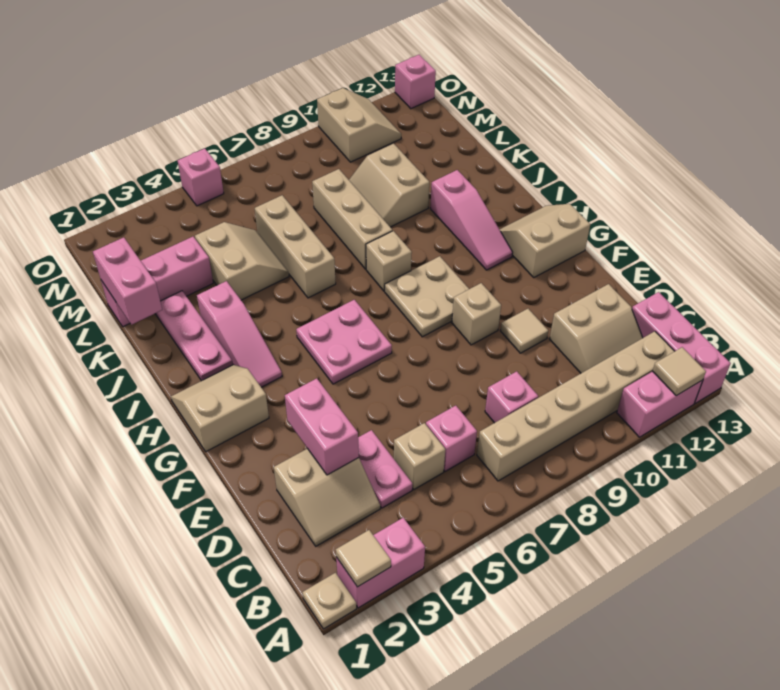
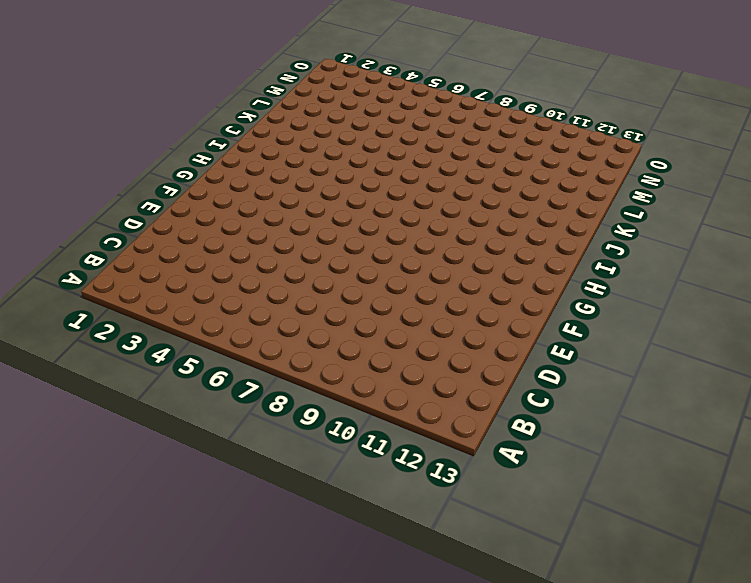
none -> tan 1x1 plate [302,573,356,629]
none -> pink 1x2 brick [336,518,425,608]
none -> pink 1x2 brick [617,371,703,437]
none -> pink 1x3 brick [632,292,731,403]

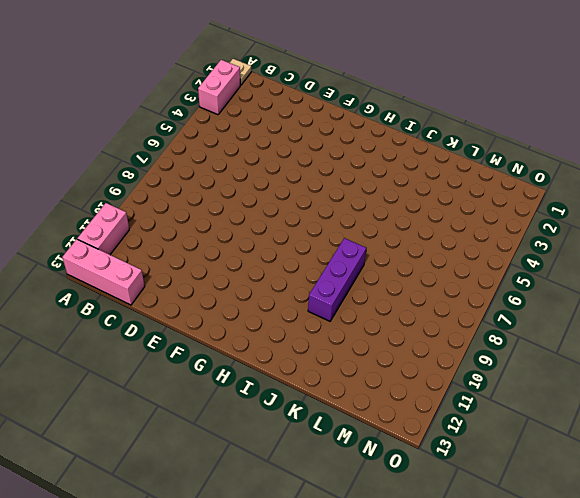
purple 1x3 brick [308,238,366,321] -> tan 1x3 brick [312,169,392,269]
none -> tan 1x6 brick [477,331,675,481]
none -> tan 2x2 slope [274,448,380,546]
none -> pink 1x2 plate [358,430,412,508]
none -> tan 1x1 brick [394,423,445,489]

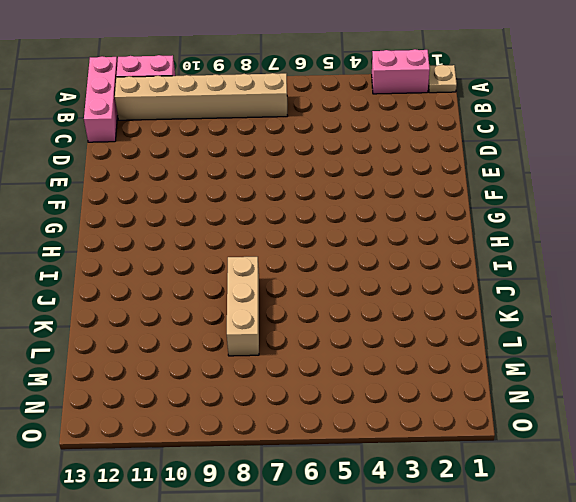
none -> tan 2x2 slope [274,448,380,546]
none -> pink 1x2 plate [358,430,412,508]
none -> tan 1x1 brick [394,423,445,489]
none -> pink 1x1 brick [426,406,477,471]

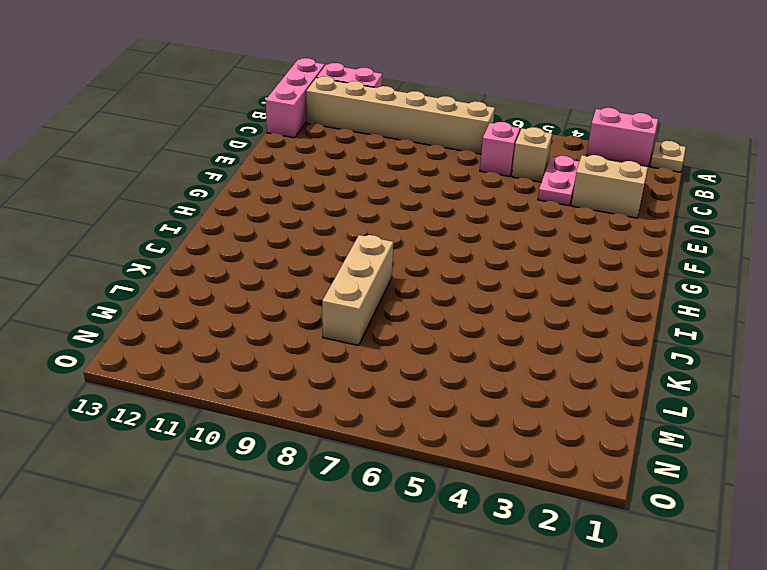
none -> pink 1x1 brick [485,371,538,423]
none -> tan 2x2 slope [549,284,643,373]
none -> tan 1x1 tile [500,309,548,353]
none -> tan 1x1 brick [452,283,501,345]

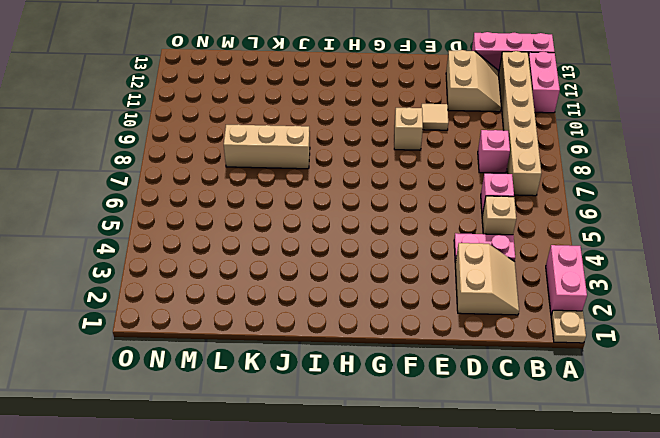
none -> tan 2x2 slope [171,365,269,452]
none -> pink 2x2 plate [296,300,392,384]
none -> tan 2x2 plate [385,256,469,337]
none -> tan 2x2 slope [500,204,590,277]

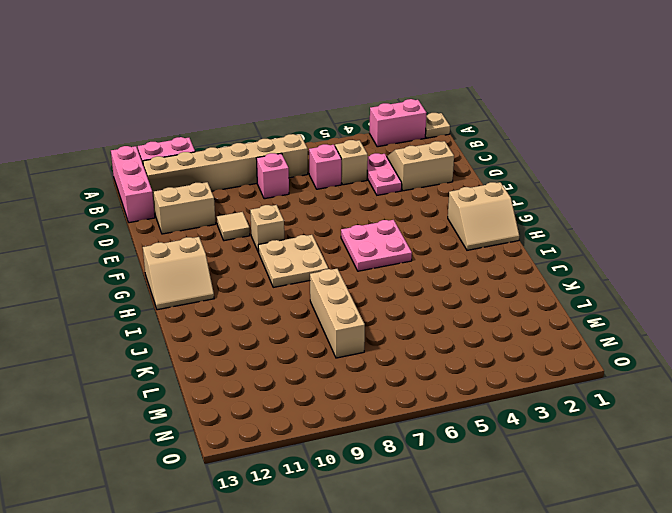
none -> pink 1x3 slope [197,281,282,387]
none -> pink 1x3 slope [430,170,513,270]
none -> pink 1x3 plate [155,291,233,381]
none -> tan 1x1 brick [366,231,412,291]

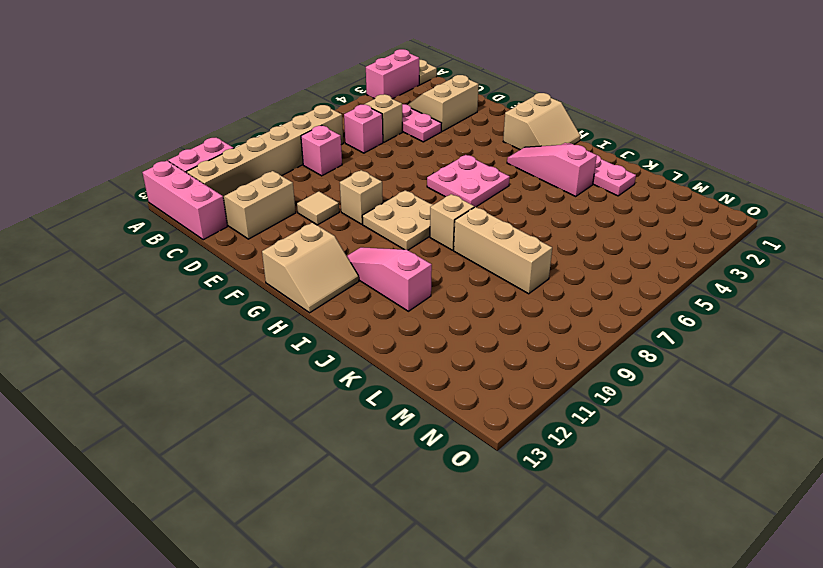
none -> tan 1x3 brick [255,195,336,298]
none -> tan 2x2 slope [195,222,289,300]
none -> tan 2x2 slope [349,144,429,227]
none -> pink 1x3 brick [101,237,213,327]

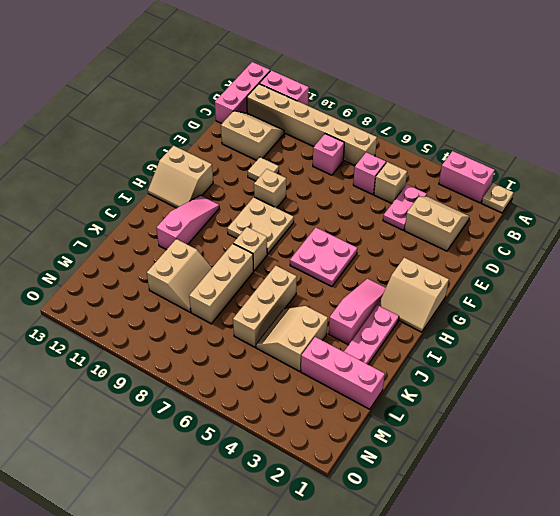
none -> tan 2x2 slope [317,88,401,162]
none -> pink 1x1 brick [178,148,224,206]
none -> pink 1x1 brick [395,55,436,109]
none -> tan 1x1 tile [336,530,391,587]

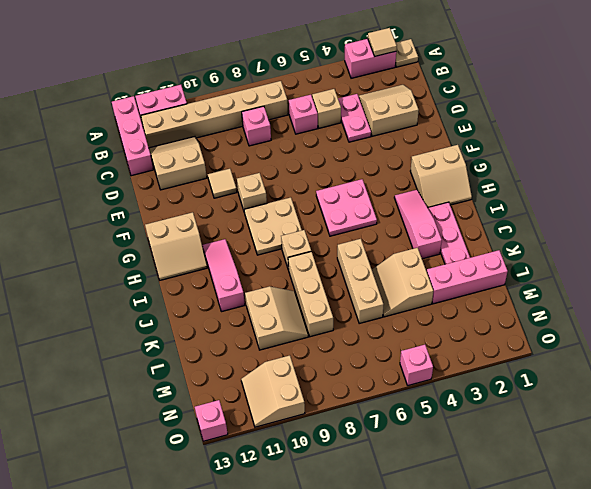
none -> tan 1x1 tile [653,347,706,396]
none -> pink 1x2 brick [285,378,359,475]
none -> pink 1x2 brick [93,237,162,325]

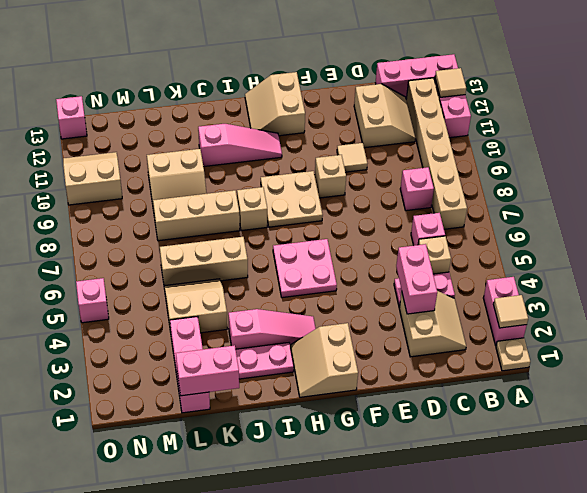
pink 1x2 brick [396,244,437,314] -> pink 1x2 brick turned to [285,378,359,475]

